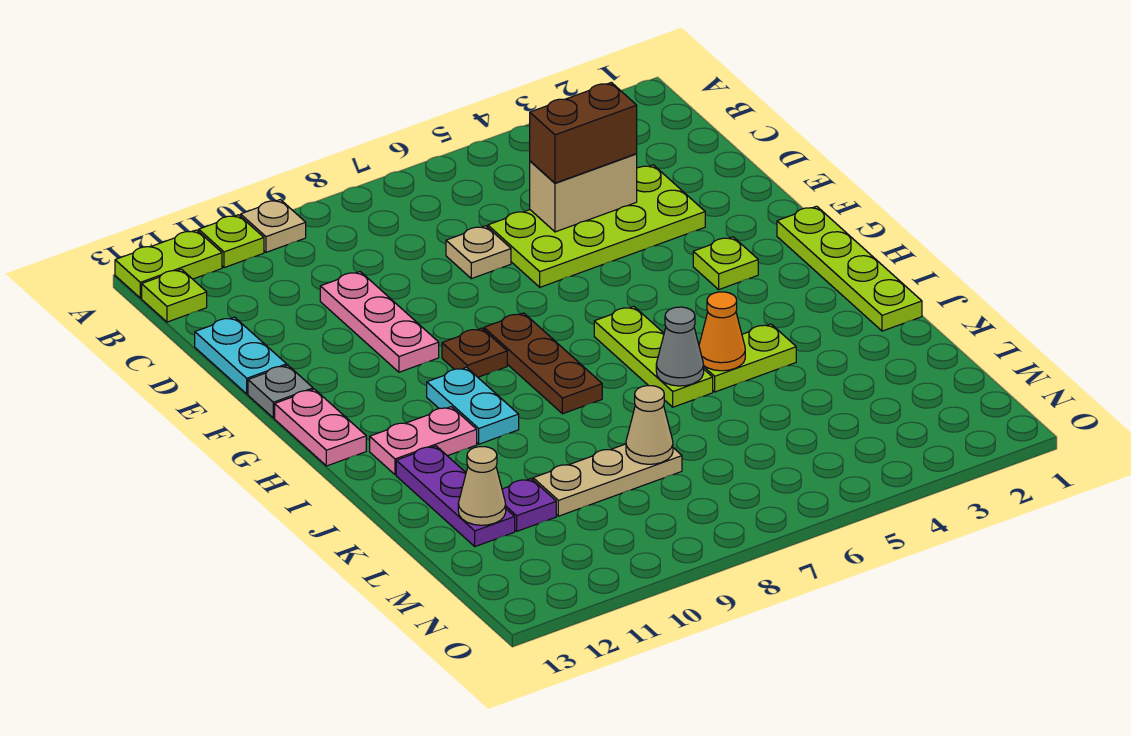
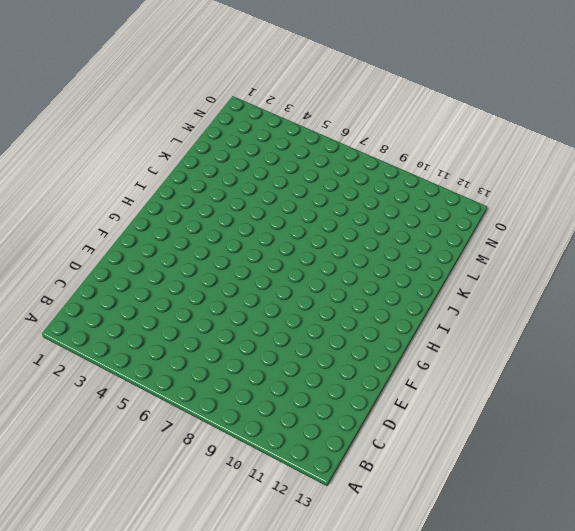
none -> tan 1x1 plate [241,200,306,252]
none -> lime 1x1 plate [199,215,264,268]
none -> lime 1x2 plate [115,230,222,298]

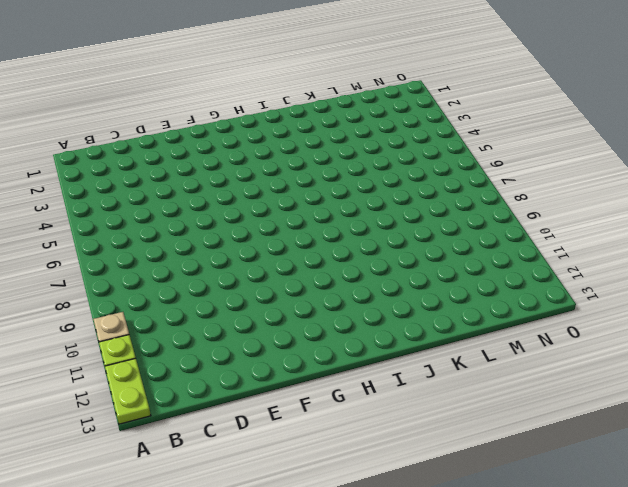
none -> lime 1x1 plate [142,269,207,322]
none -> lime 2x4 plate [488,165,705,287]
none -> tan 1x1 plate [446,226,511,279]

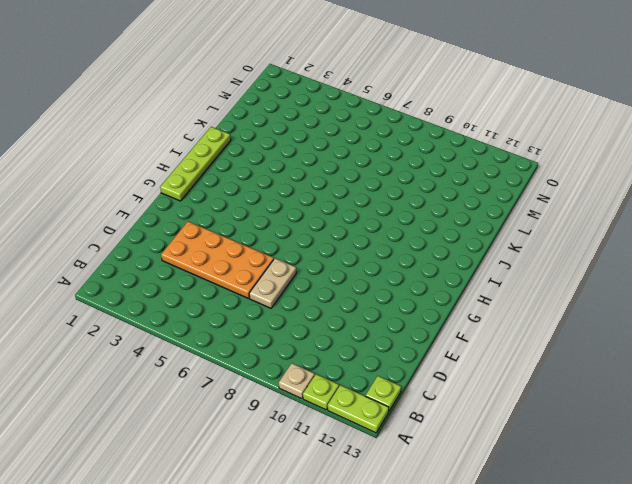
orange 2x4 plate [161,221,274,298] -> lime 2x4 plate [488,165,705,287]
tan 1x2 plate [249,258,296,308] -> tan 1x1 plate [446,226,511,279]
none -> pink 1x3 plate [320,272,439,372]
none -> cyan 1x2 plate [195,317,287,394]
none -> grey 1x1 plate [248,365,313,418]

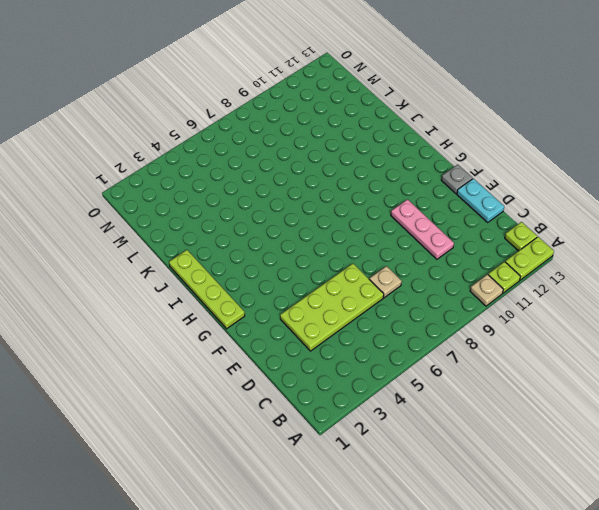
none -> lime 1x1 plate [693,237,758,289]
none -> brown 1x3 plate [484,313,602,414]
none -> brown 1x1 plate [442,328,507,377]

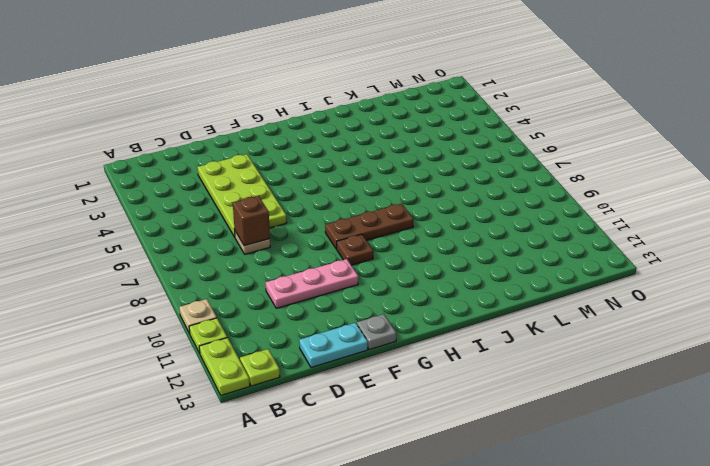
brown 1x1 brick [233,196,270,246] -> none
none -> lime 1x4 plate [777,206,922,331]
none -> lime 1x1 plate [693,237,758,289]
none -> pink 1x2 plate [275,389,366,466]

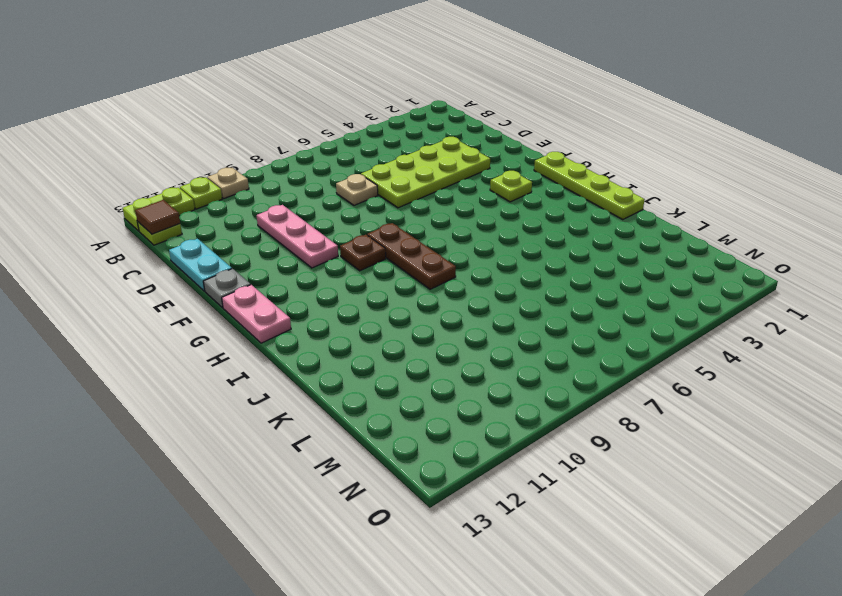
brown 1x1 tile [135,200,180,234] -> none
none -> lime 1x3 plate [594,307,713,407]
none -> cyan 1x2 plate [427,367,519,444]
none -> pink 1x2 plate [370,407,477,475]

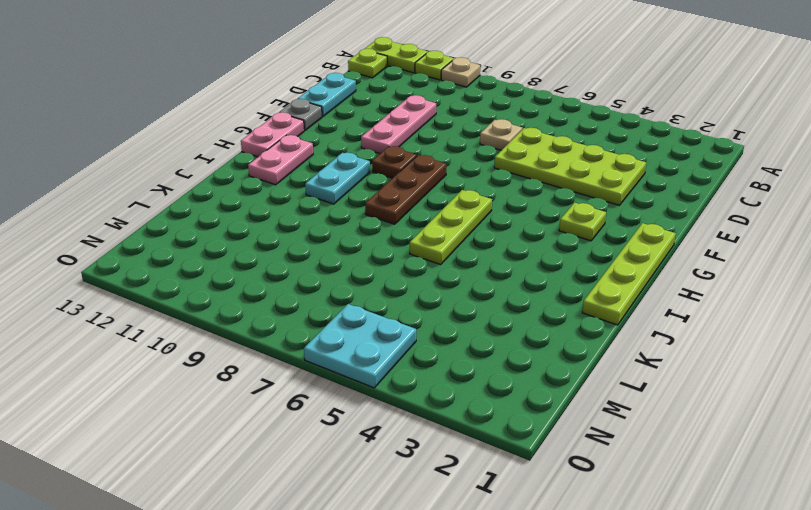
pink 1x2 plate [248,135,313,185] -> pink 1x2 plate turned to [370,407,477,475]
cyan 2x2 plate [304,304,416,388] -> none
none -> lime 1x2 plate [704,324,796,392]
none -> purple 1x3 plate [396,446,515,547]
none -> tan 1x3 plate [533,444,682,516]

